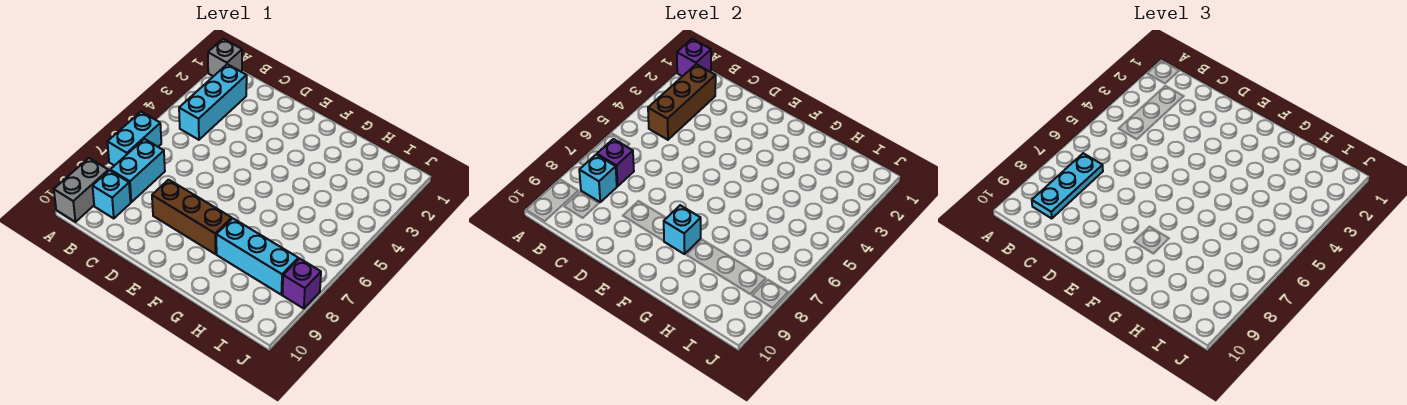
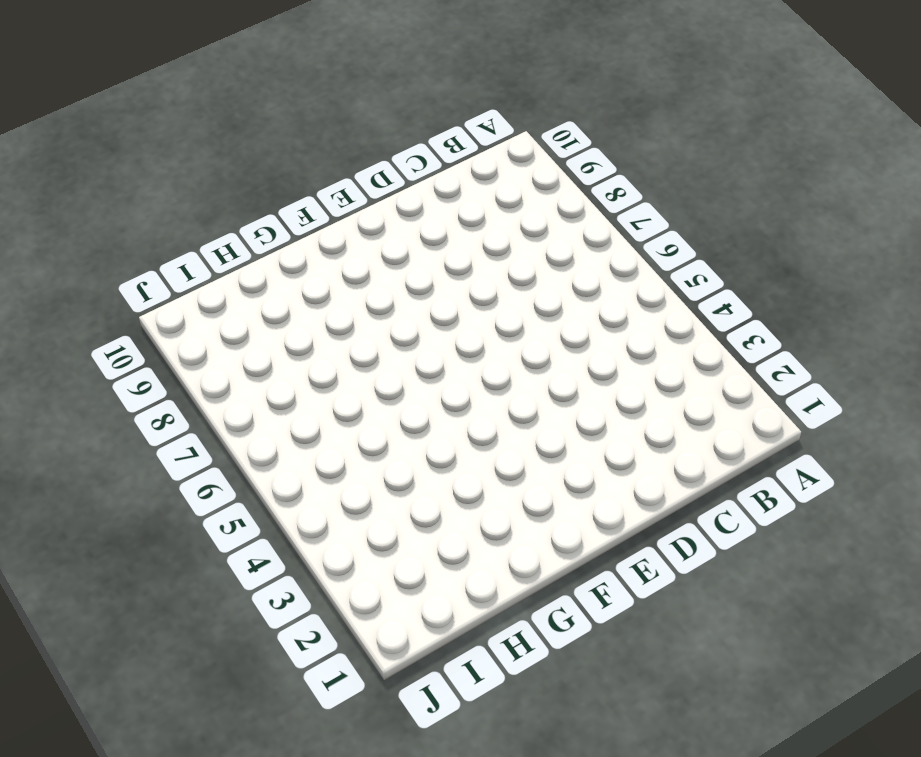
none -> grey 1x1 brick [208,39,242,76]
none -> cyan 1x2 brick [108,112,161,166]
none -> grey 1x2 brick [54,158,109,222]

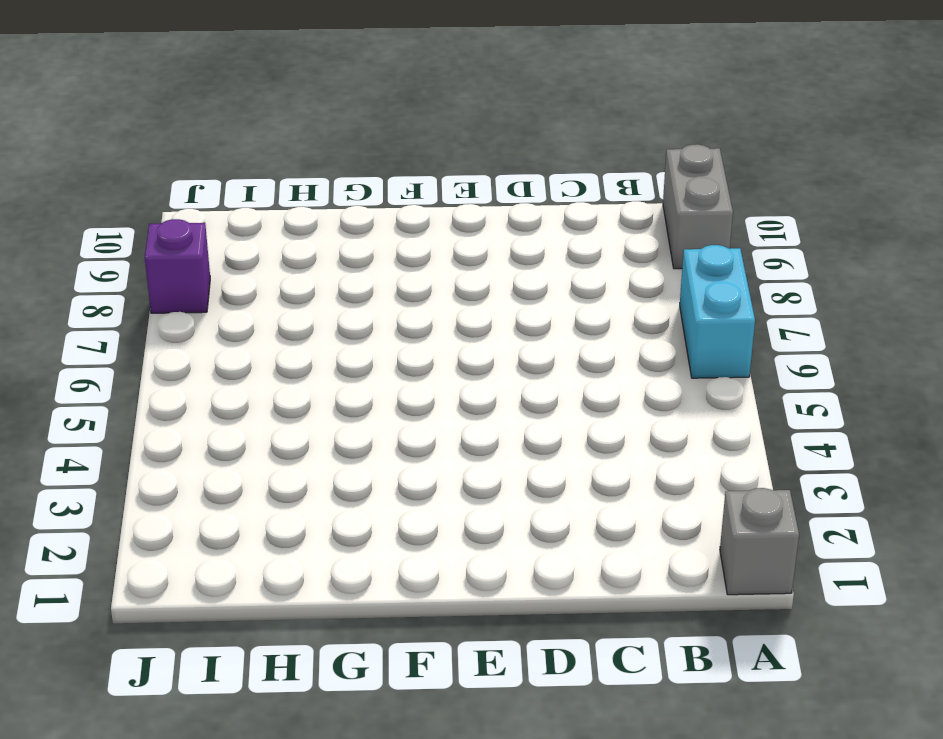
none -> cyan 1x3 brick [179,64,247,140]
none -> cyan 1x2 brick [110,139,165,202]
none -> cyan 1x1 brick [93,170,131,219]

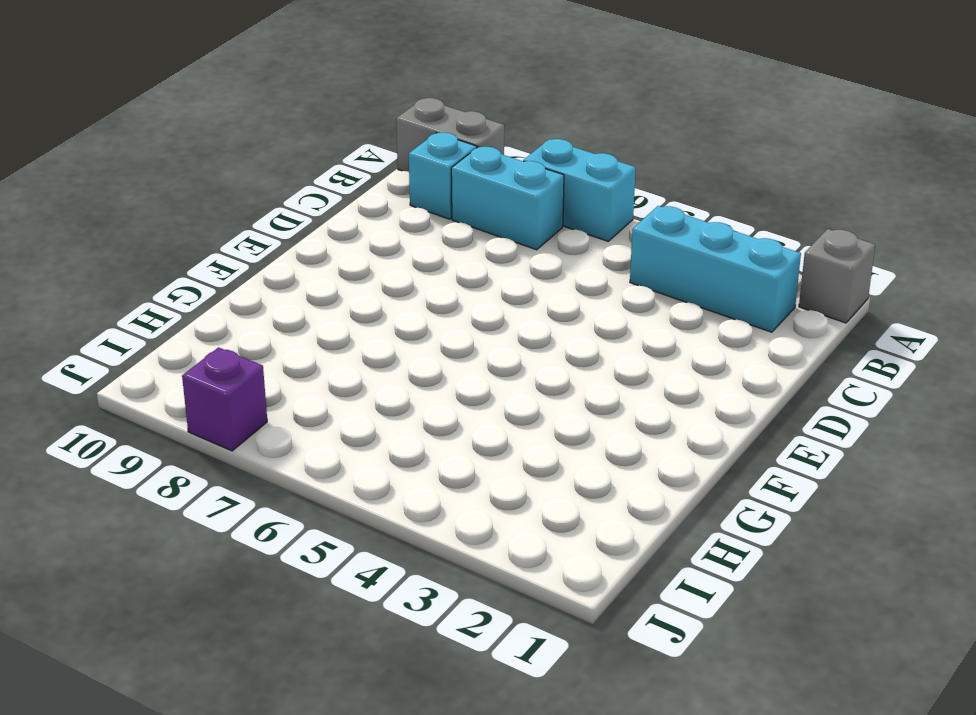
none -> brown 1x3 brick [152,180,232,254]
none -> cyan 1x3 brick [216,218,298,295]
none -> purple 1x1 brick [677,39,711,76]

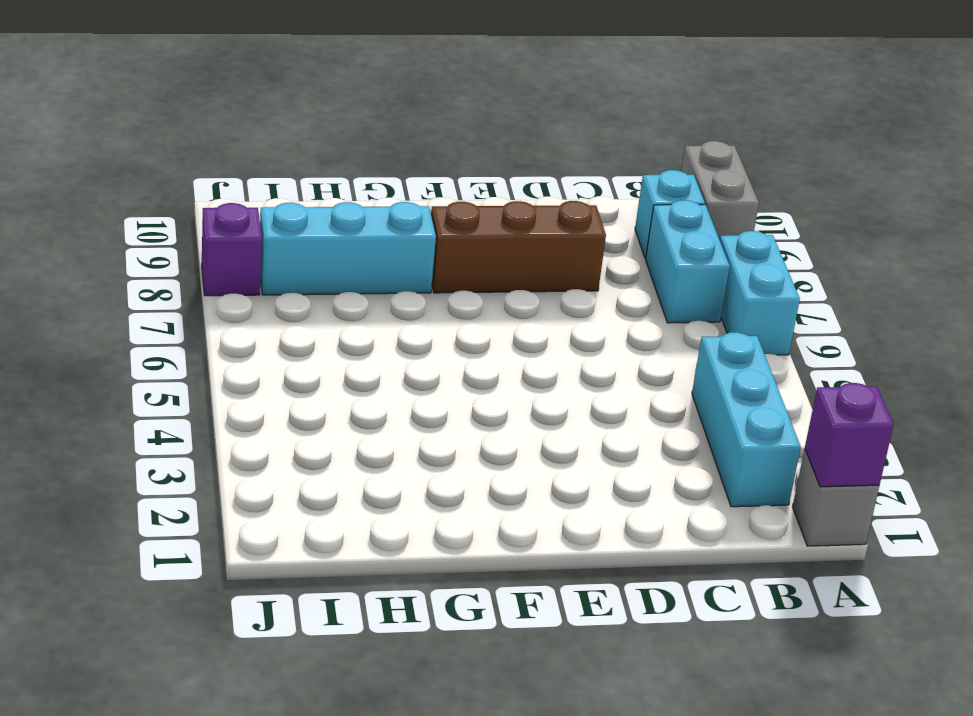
none -> brown 1x3 brick [648,64,716,140]
none -> purple 1x1 brick [597,139,634,186]
none -> cyan 1x1 brick [579,155,617,202]

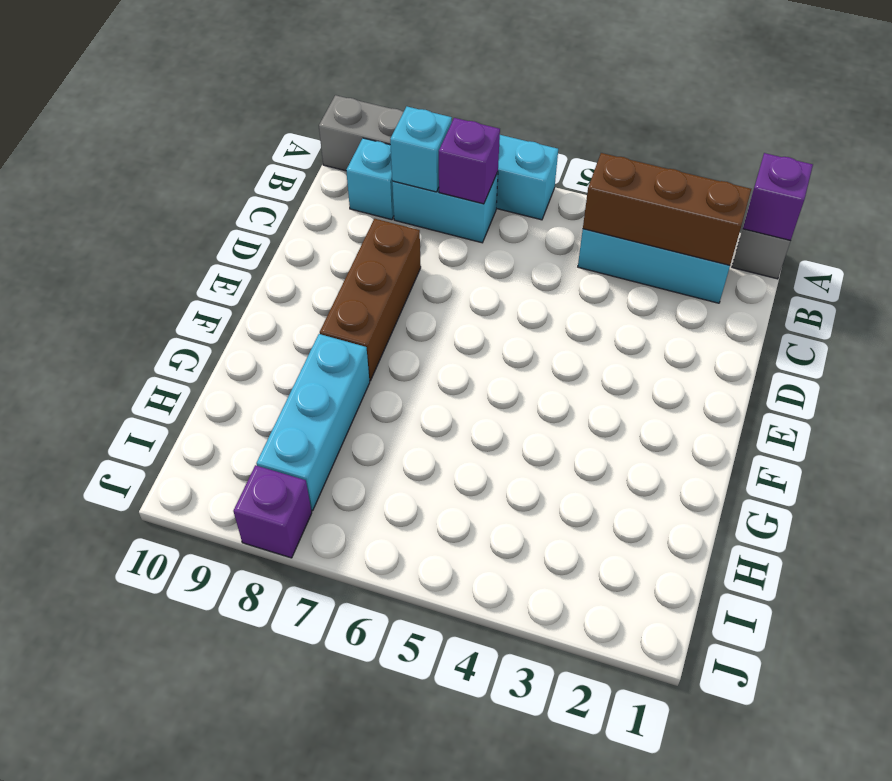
none -> cyan 1x1 brick [664,205,701,254]
none -> cyan 1x3 plate [1032,153,1103,219]

